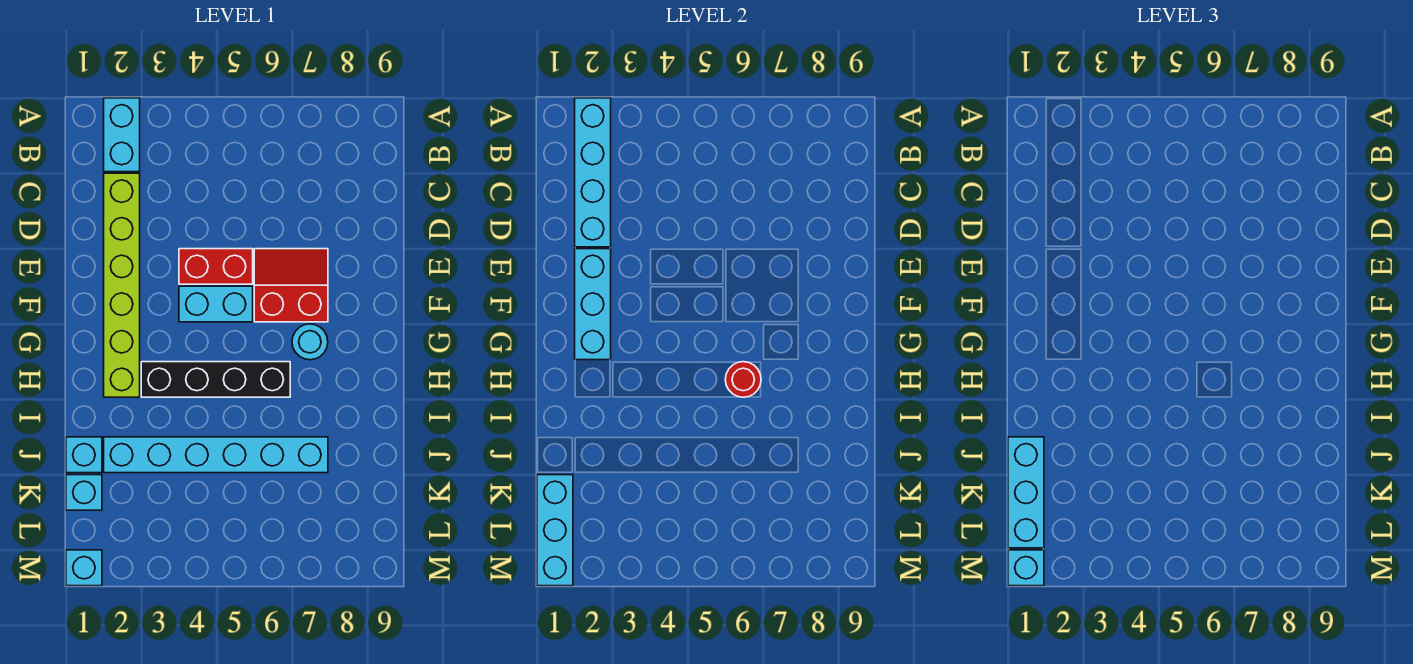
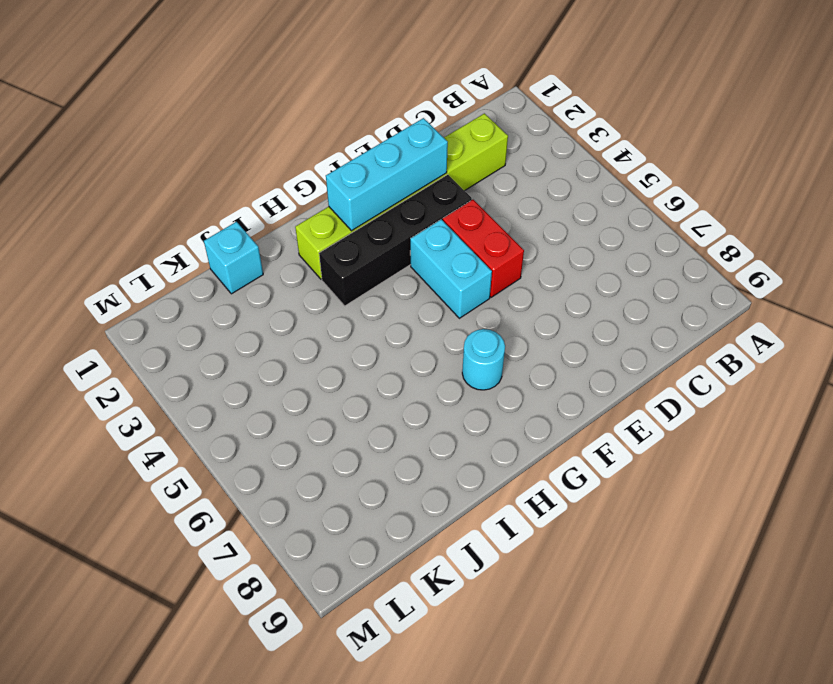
black 1x4 brick [319,175,472,306] -> black 1x4 brick turned to [141,362,290,397]
none -> cyan 1x2 brick [104,98,140,172]
none -> red 2x2 slope [254,249,328,322]
none -> cyan 1x6 brick [104,437,328,473]

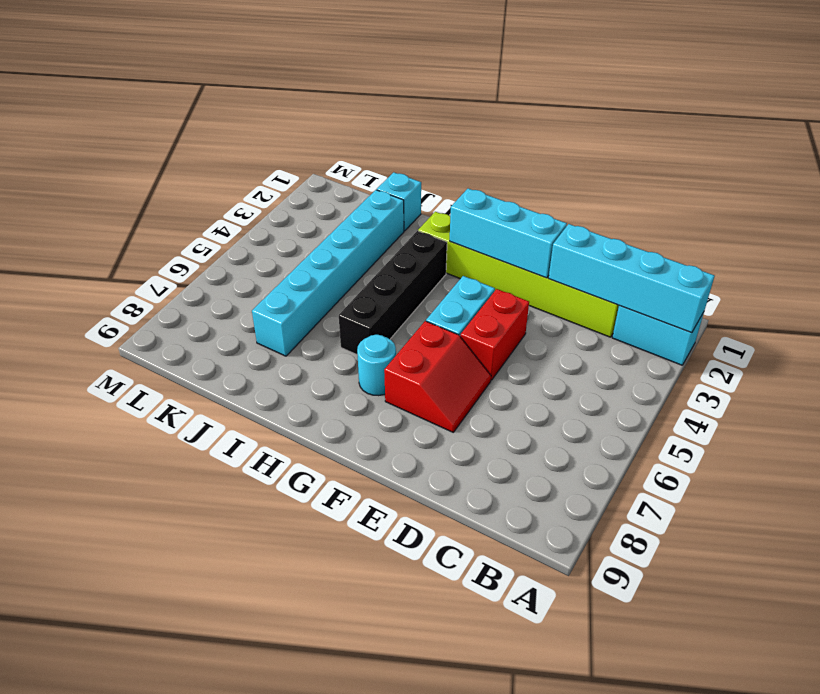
none -> cyan 1x1 brick [66,475,102,510]
none -> cyan 1x1 brick [66,550,102,586]
none -> red 1x1 round brick [725,362,761,397]

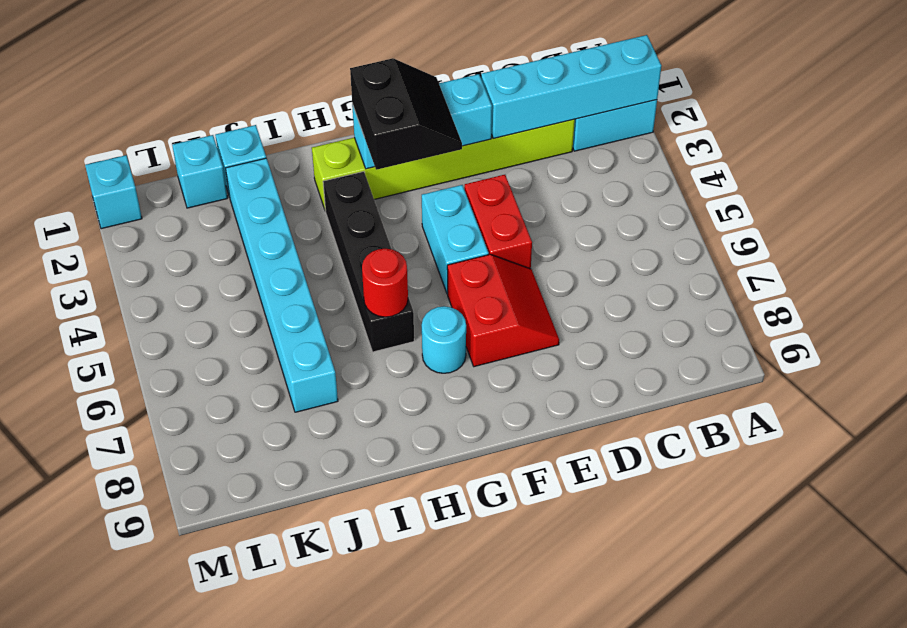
black 2x2 slope [350,58,462,170] -> none
none -> cyan 1x3 brick [537,475,573,586]
none -> cyan 1x3 brick [1008,437,1044,548]
none -> cyan 1x1 brick [1008,550,1044,586]

